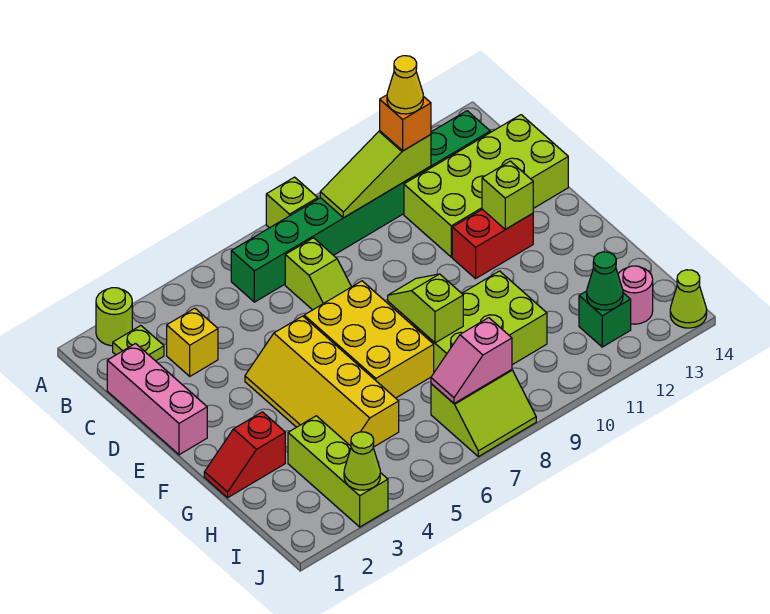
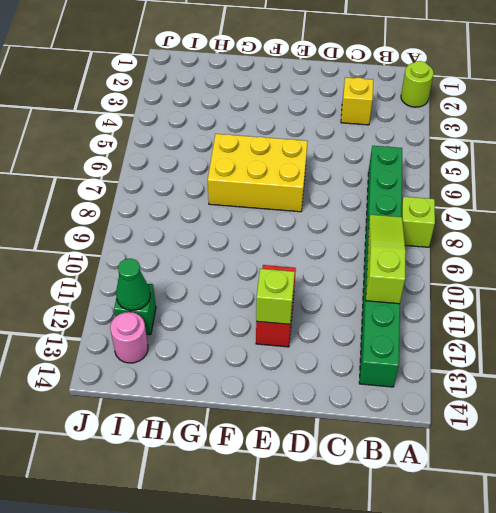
none -> lime 1x1 plate [113,326,164,361]
none -> pink 1x3 brick [107,344,207,455]
none -> lime 1x2 slope [285,238,351,310]

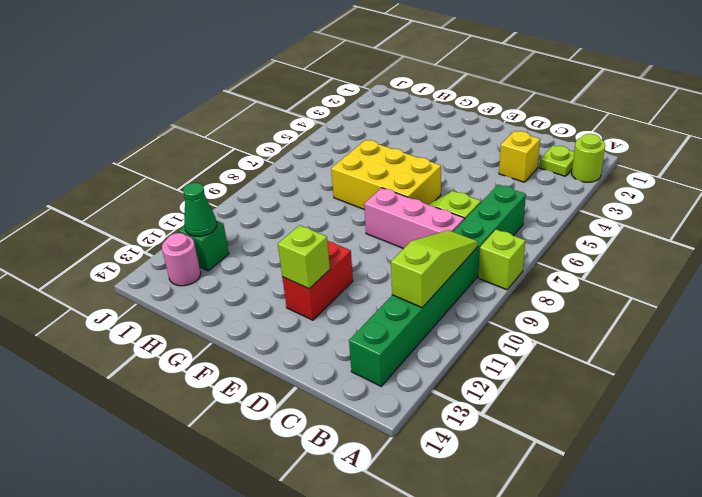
pink 1x3 brick [364,188,464,249] -> pink 1x3 brick moved to [107,344,207,455]
none -> lime 2x4 brick [404,115,568,257]
none -> yellow 2x4 slope [245,316,399,447]
none -> red 1x2 slope [204,412,285,498]

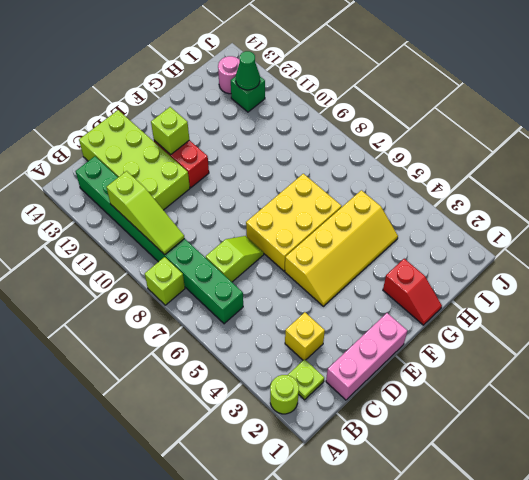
none -> lime 2x3 brick [412,271,547,372]
none -> lime 1x3 brick [288,416,388,527]
none -> lime 2x2 slope [431,370,536,457]

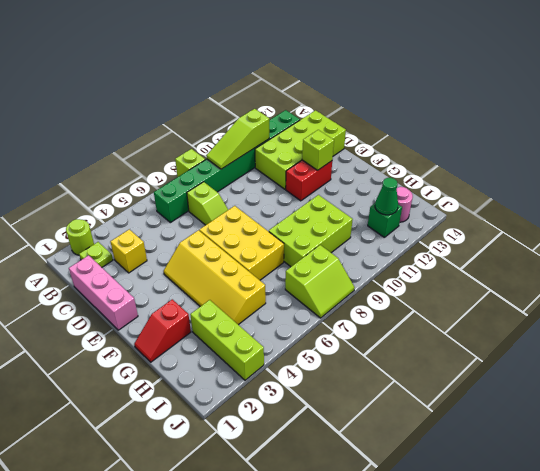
none -> lime 1x1 cone [670,270,707,328]
none -> lime 1x2 slope [388,274,463,343]
none -> pink 1x2 slope [431,318,512,403]

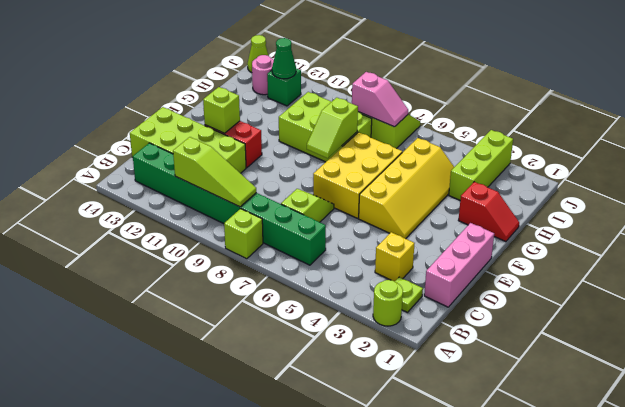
none -> lime 1x1 cone [344,432,380,490]
none -> orange 1x1 brick [380,95,431,151]
none -> yellow 1x1 cone [387,56,423,114]

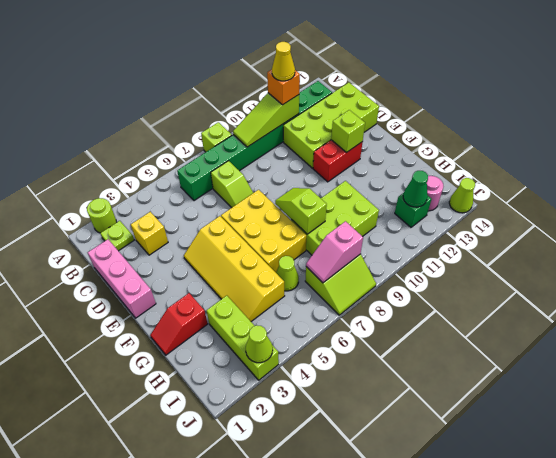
lime 1x1 cone [276,256,299,291] -> none

